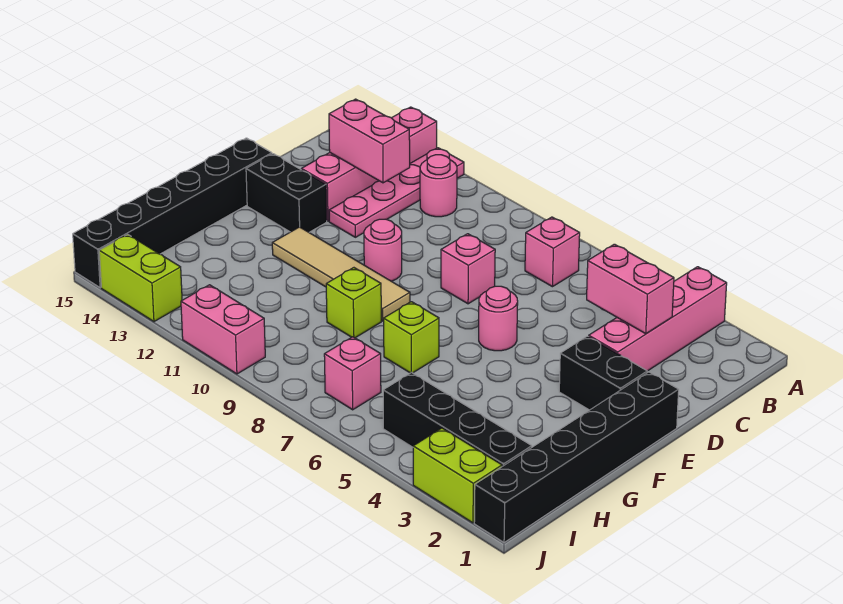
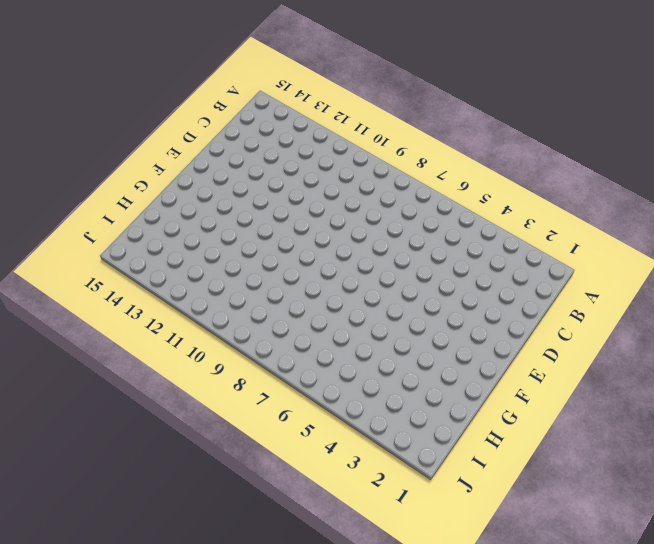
none -> pink 1x4 brick [589,267,727,371]
none -> pink 1x4 plate [329,148,464,237]
none -> pink 1x4 brick [301,107,437,221]

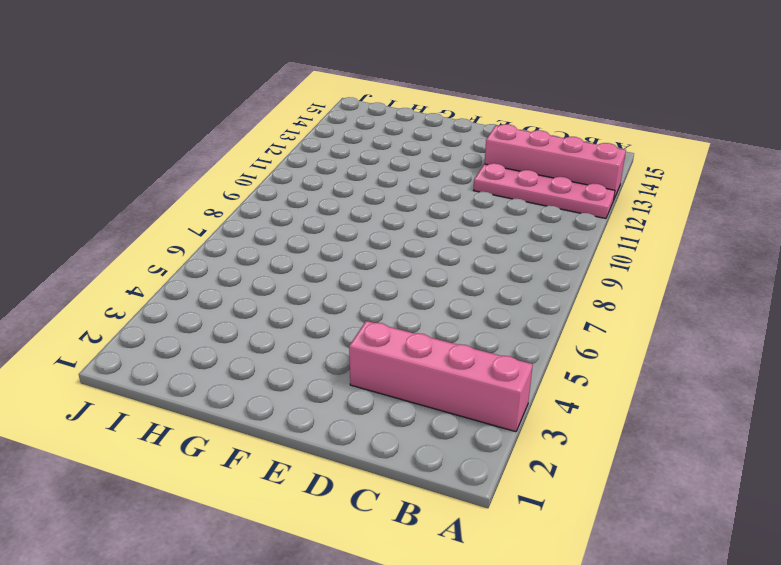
none -> pink 1x1 brick [525,217,580,287]
none -> pink 1x1 round brick [420,155,457,217]
none -> pink 1x1 brick [441,234,495,304]

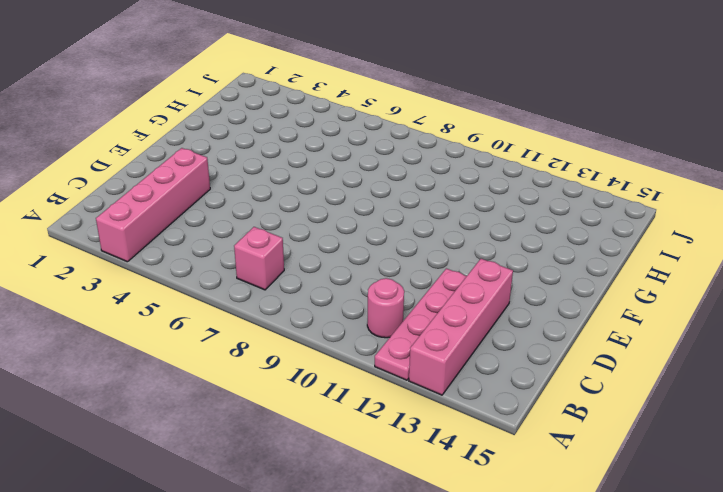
none -> pink 1x1 brick [441,234,495,304]
none -> black 1x6 brick [474,372,679,543]
none -> black 1x2 brick [559,336,647,410]

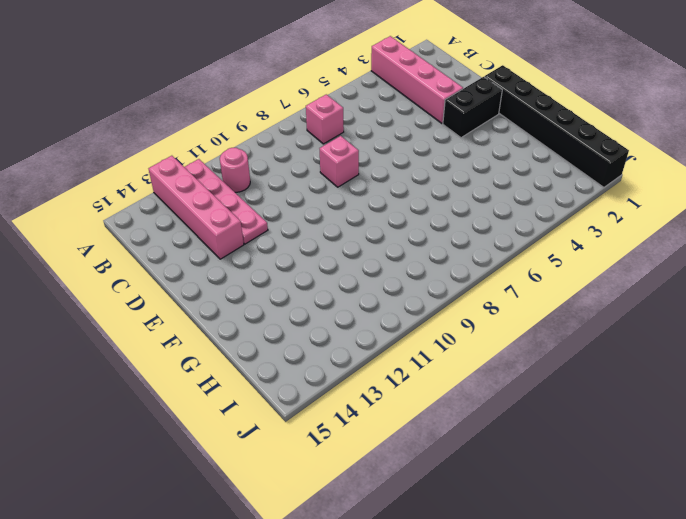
none -> pink 1x1 round brick [479,286,518,351]
none -> pink 1x1 round brick [364,219,402,281]
none -> black 1x2 brick [246,154,327,232]

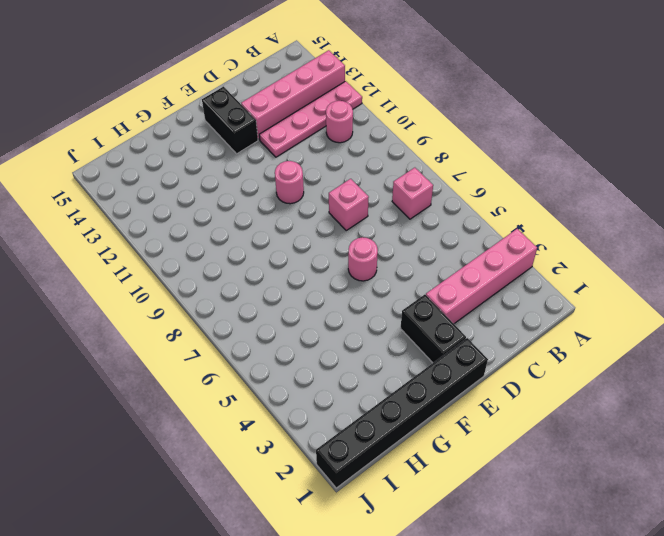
none -> black 1x6 brick [73,138,272,288]
none -> tan 1x4 tile [272,227,410,321]
none -> lime 1x1 brick [384,302,439,373]

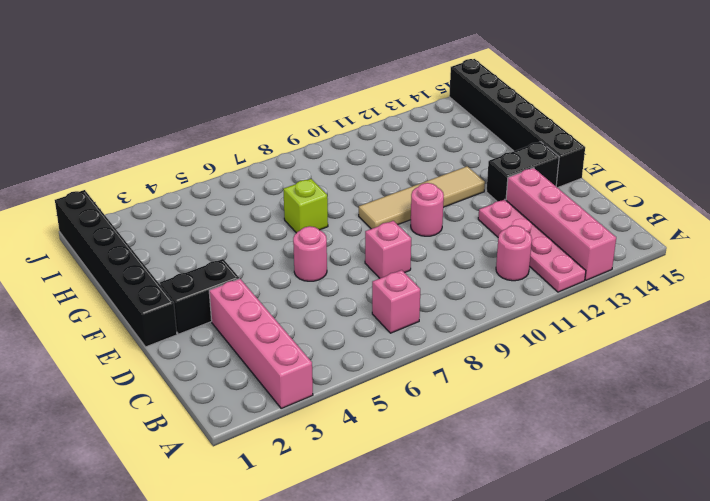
none -> lime 1x1 brick [326,268,381,338]
none -> black 1x4 brick [383,372,532,467]
none -> pink 1x1 brick [324,337,381,410]

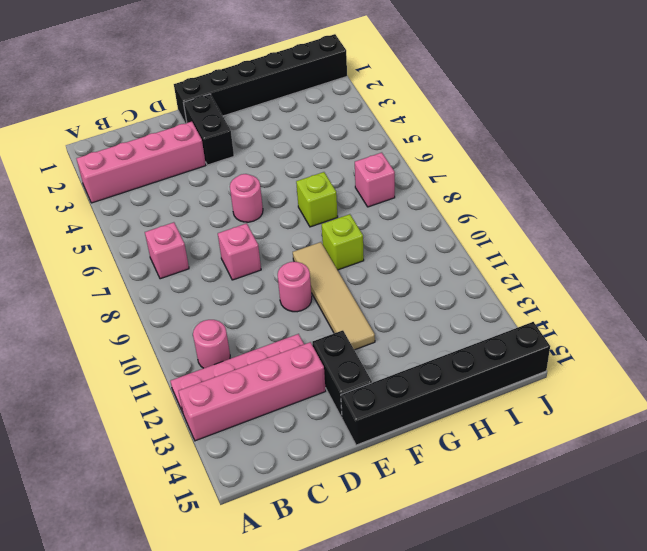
none -> black 1x4 brick [383,372,532,467]
none -> lime 1x2 brick [413,428,502,523]
none -> pink 1x2 brick [181,285,265,374]

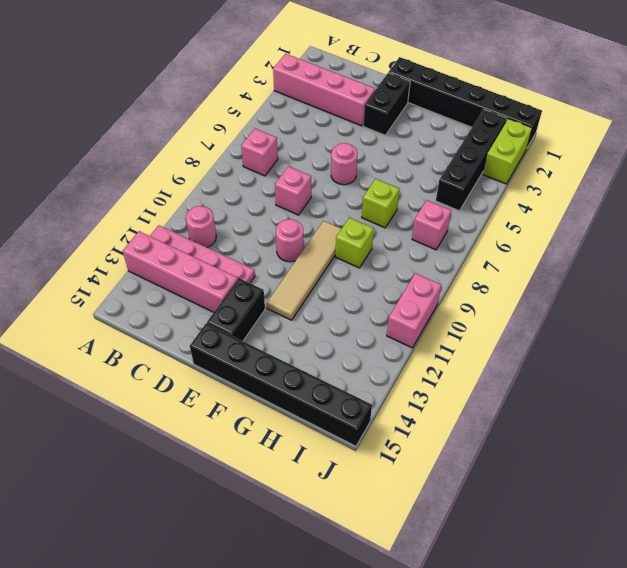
none -> lime 1x2 brick [99,235,182,322]
none -> pink 1x2 brick [587,244,674,334]
none -> pink 1x2 brick [329,99,410,183]

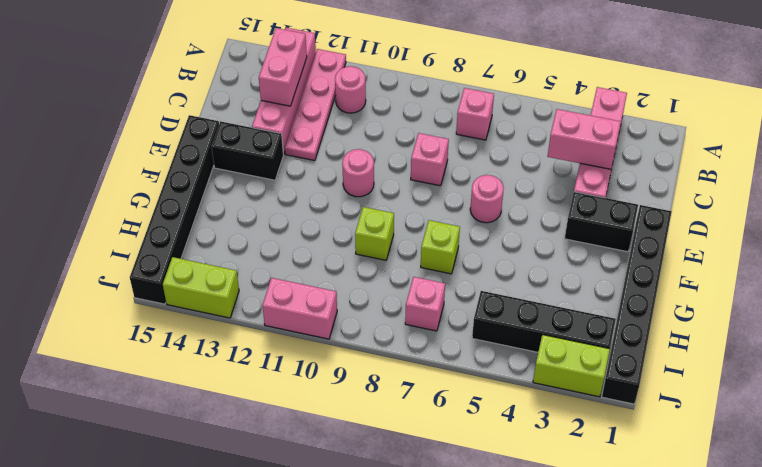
pink 1x2 brick [259,28,307,106] -> pink 1x2 brick turned to [329,99,410,183]
none -> tan 1x4 tile [272,227,410,321]

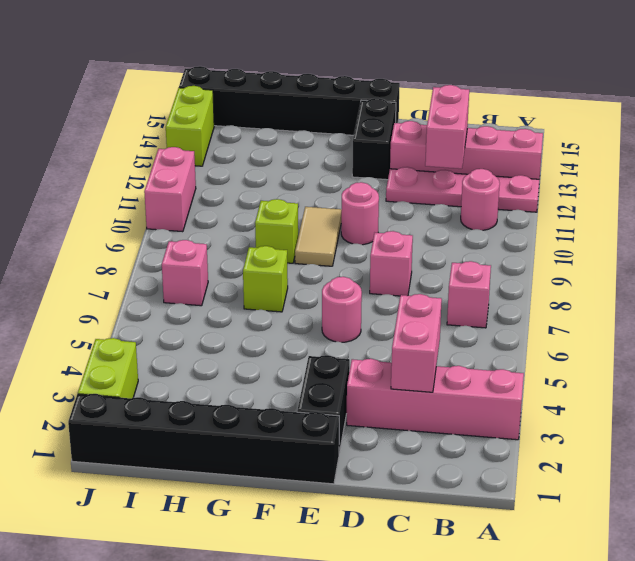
tan 1x2 tile [295,207,342,266] -> tan 1x4 tile [272,227,410,321]
none -> black 1x4 brick [383,372,532,467]

